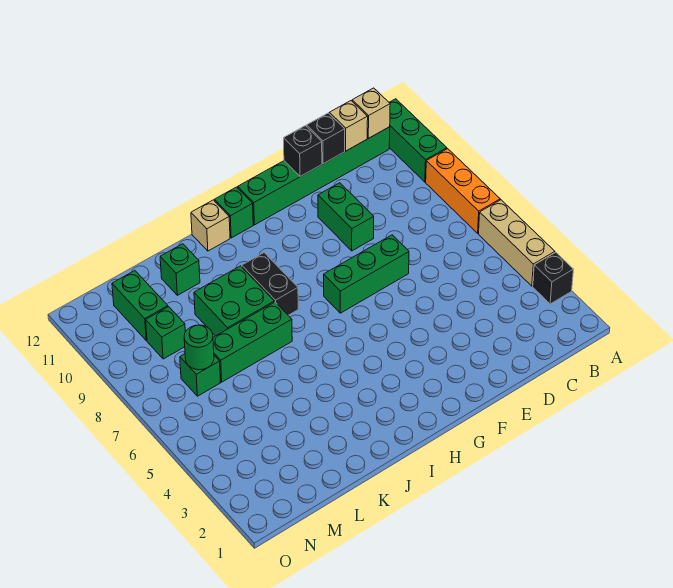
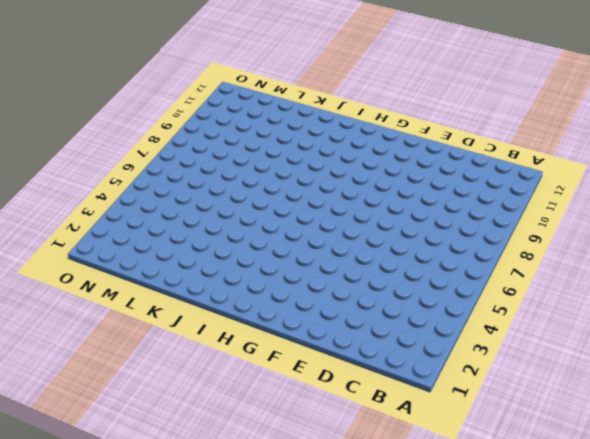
none -> black 1x1 brick [533,252,573,304]
none -> tan 1x3 brick [479,200,555,286]
none -> orange 1x3 brick [426,149,500,233]

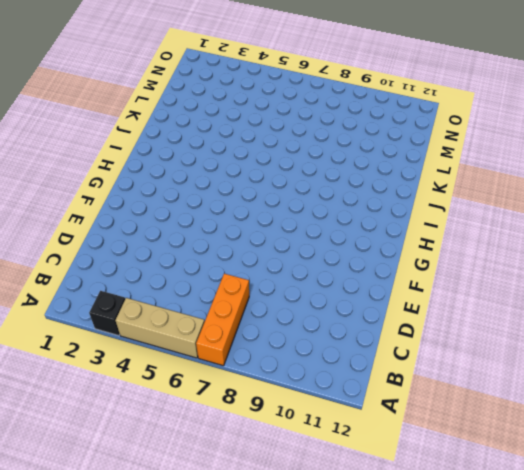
orange 1x3 brick [196,274,249,366] -> orange 1x3 brick turned to [426,149,500,233]
none -> green 1x3 brick [389,99,447,182]
none -> green 1x6 brick [238,127,390,225]
none -> green 1x3 brick [324,235,409,313]

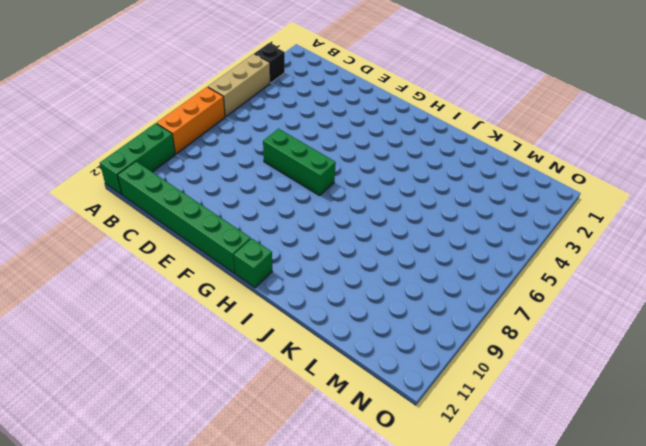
none -> green 1x2 brick [318,183,374,251]
none -> black 1x2 brick [242,253,298,315]
none -> tan 1x1 brick [191,200,230,251]

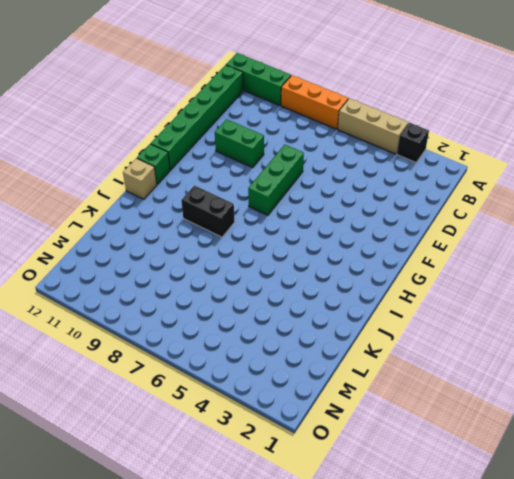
none -> green 1x3 brick [213,302,292,382]
none -> green 2x2 brick [194,266,274,336]
none -> green 1x1 brick [160,244,200,295]

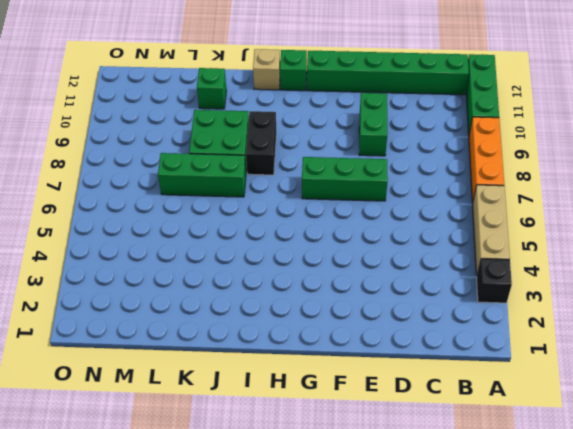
none -> green 1x1 brick [180,354,221,396]
none -> green 1x1 brick [146,307,185,359]
none -> green 1x2 brick [112,271,168,341]

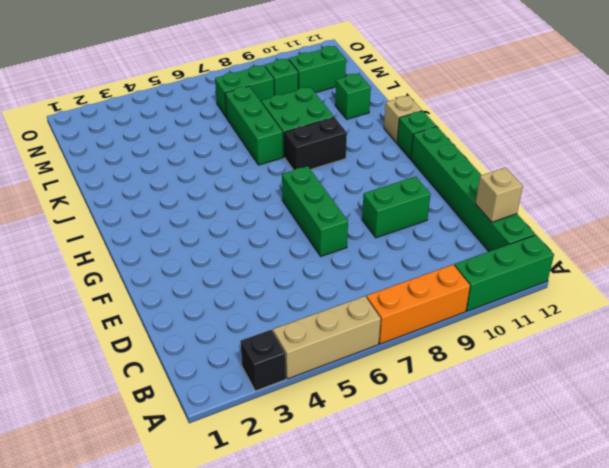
green 1x2 brick [215,65,274,118] -> green 1x1 brick [180,354,221,396]
none -> tan 1x1 brick [352,88,390,138]
none -> black 1x1 brick [307,113,345,164]
none -> black 1x1 brick [284,126,322,177]

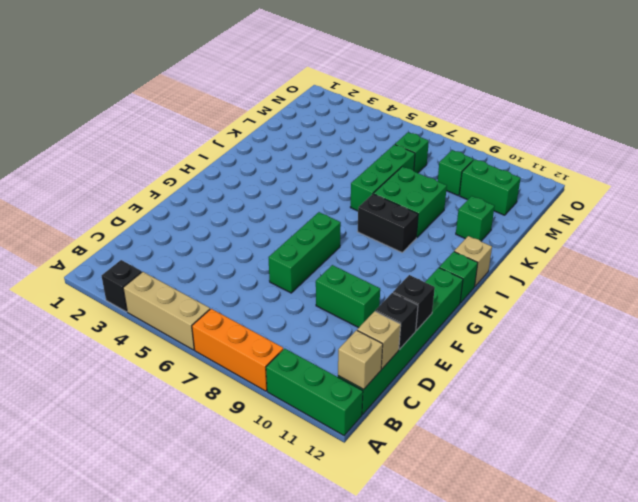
none -> green 1x1 round brick [184,325,214,370]

